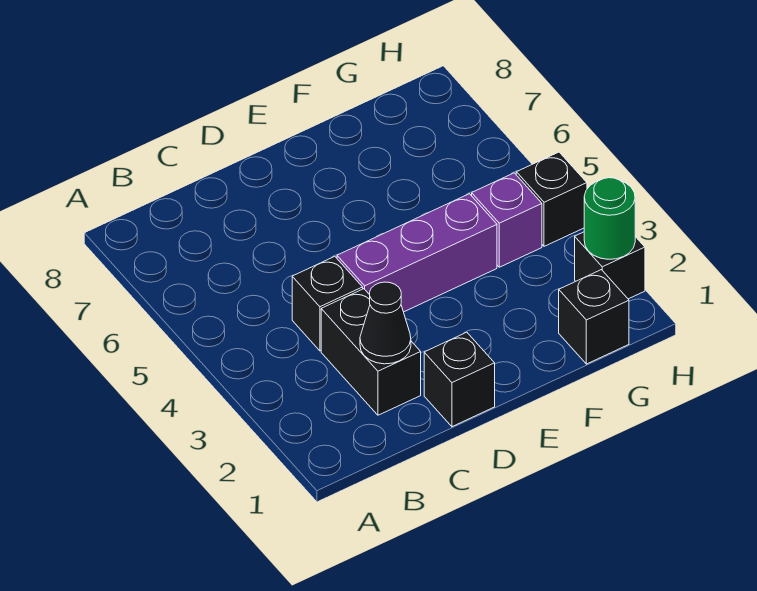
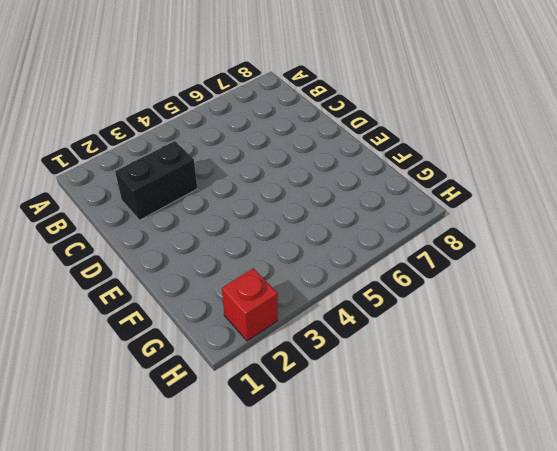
red 1x1 brick [222,268,278,341] -> black 1x1 brick [575,232,645,299]
none -> black 1x1 brick [292,256,363,351]
none -> black 1x1 brick [424,332,495,427]

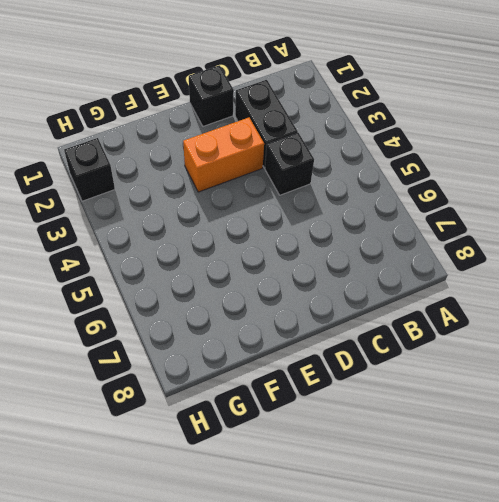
orange 1x2 brick [183,118,264,192] -> none
none -> purple 1x3 brick [337,194,497,312]
none -> black 1x1 brick [559,270,629,364]

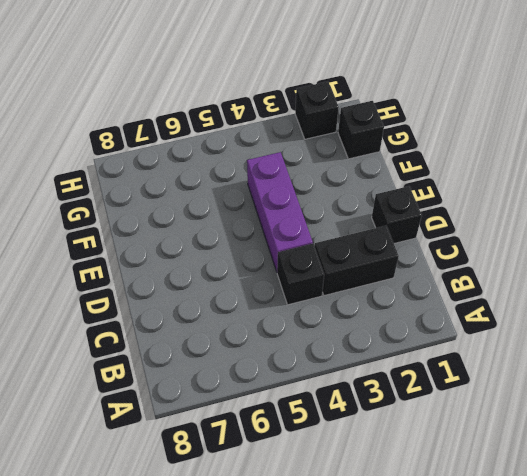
none -> purple 1x1 brick [472,173,542,267]
none -> black 1x1 brick [516,152,587,246]

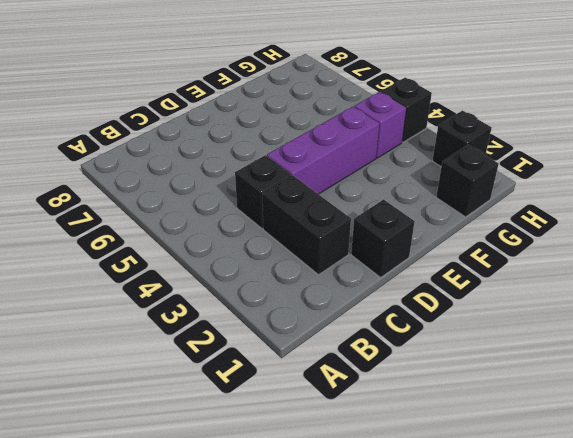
none -> black 1x1 cone [360,282,411,364]
none -> green 1x1 round brick [584,178,635,259]

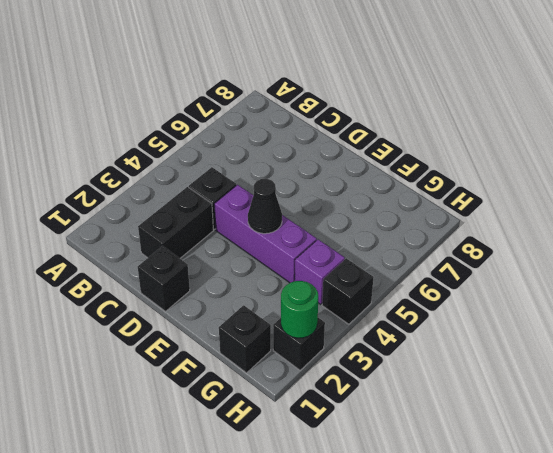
black 1x1 cone [248,179,282,234] -> black 1x1 cone moved to [360,282,411,364]

